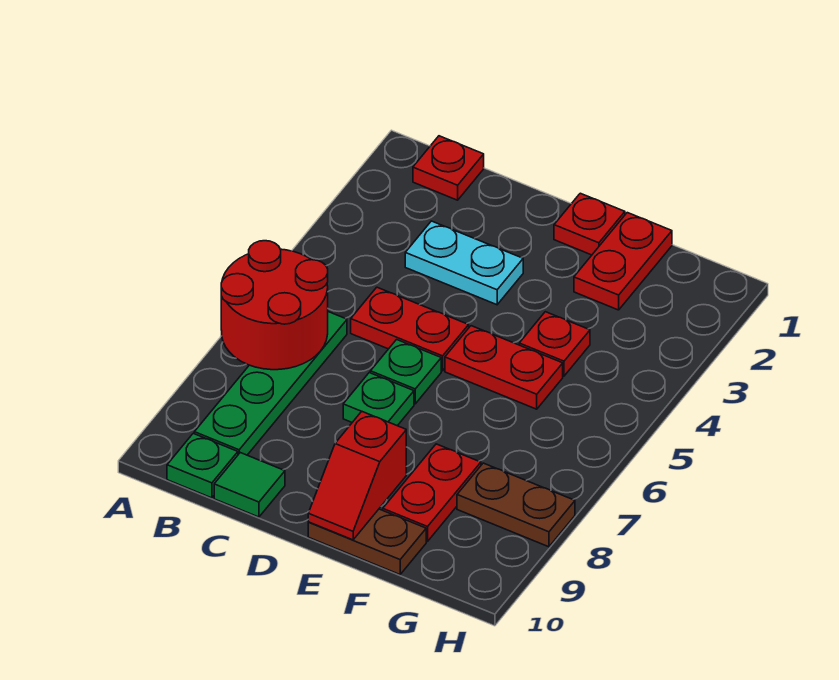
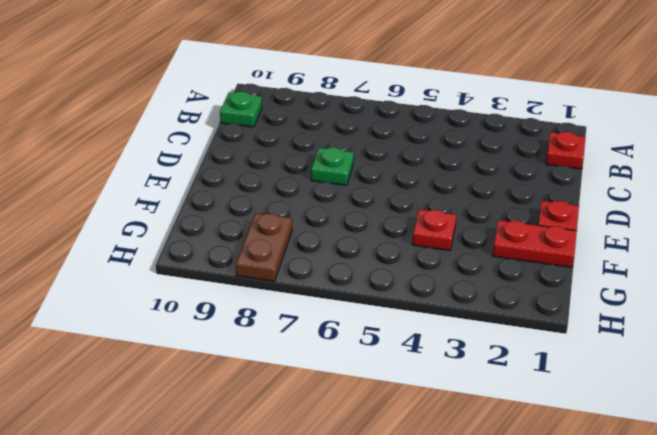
none -> green 1x4 plate [194,312,347,455]
none -> cyan 1x2 plate [405,221,523,305]
none -> red 1x2 plate [351,287,469,371]

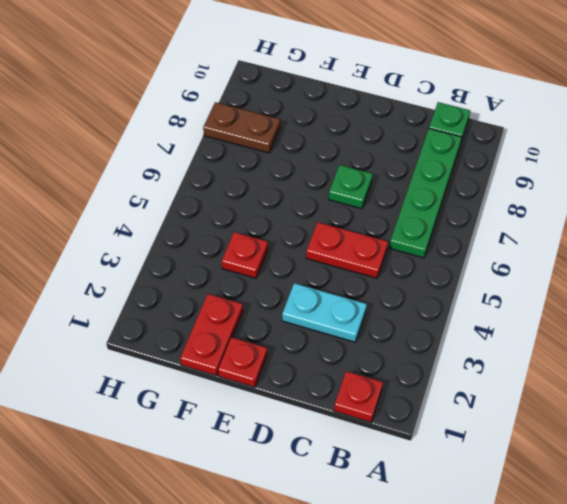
none -> green 1x1 tile [214,453,285,517]
none -> green 1x1 plate [370,340,441,404]
none -> red 1x2 plate [445,326,563,409]

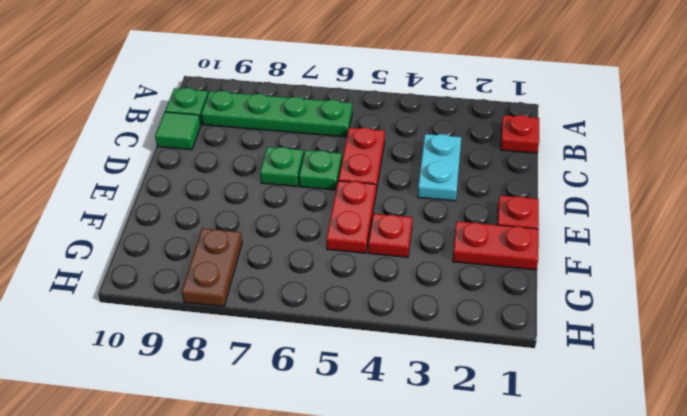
none -> brown 1x2 plate [308,509,426,574]
none -> red 1x2 plate [383,444,481,542]
none -> red 2x2 round brick [221,241,328,370]

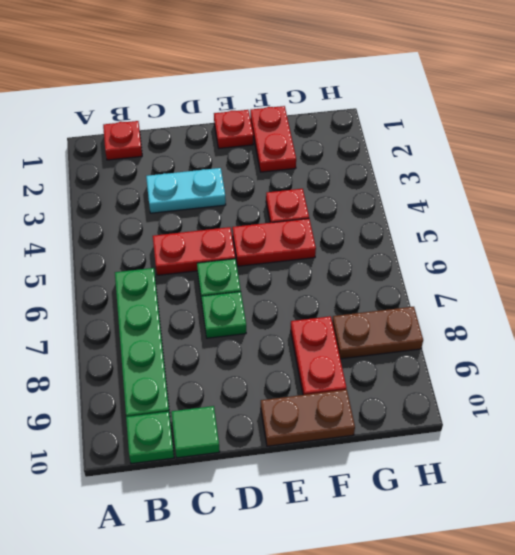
none -> red 2x2 round brick [221,241,328,370]
none -> red 1x2 slope [308,411,406,540]

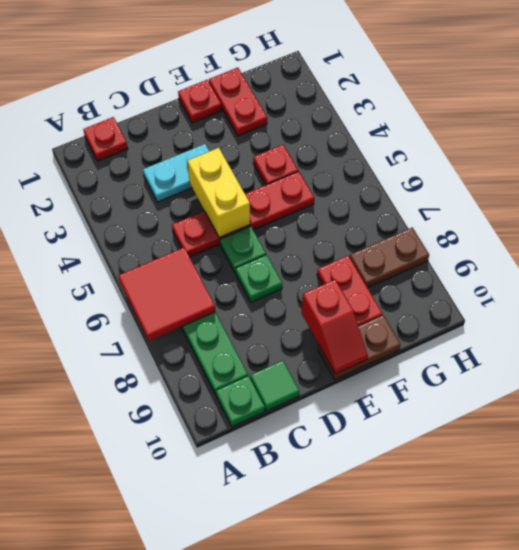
red 2x2 tile [118,247,215,341] -> red 2x2 round brick [221,241,328,370]
yellow 1x2 brick [188,148,250,238] -> none

